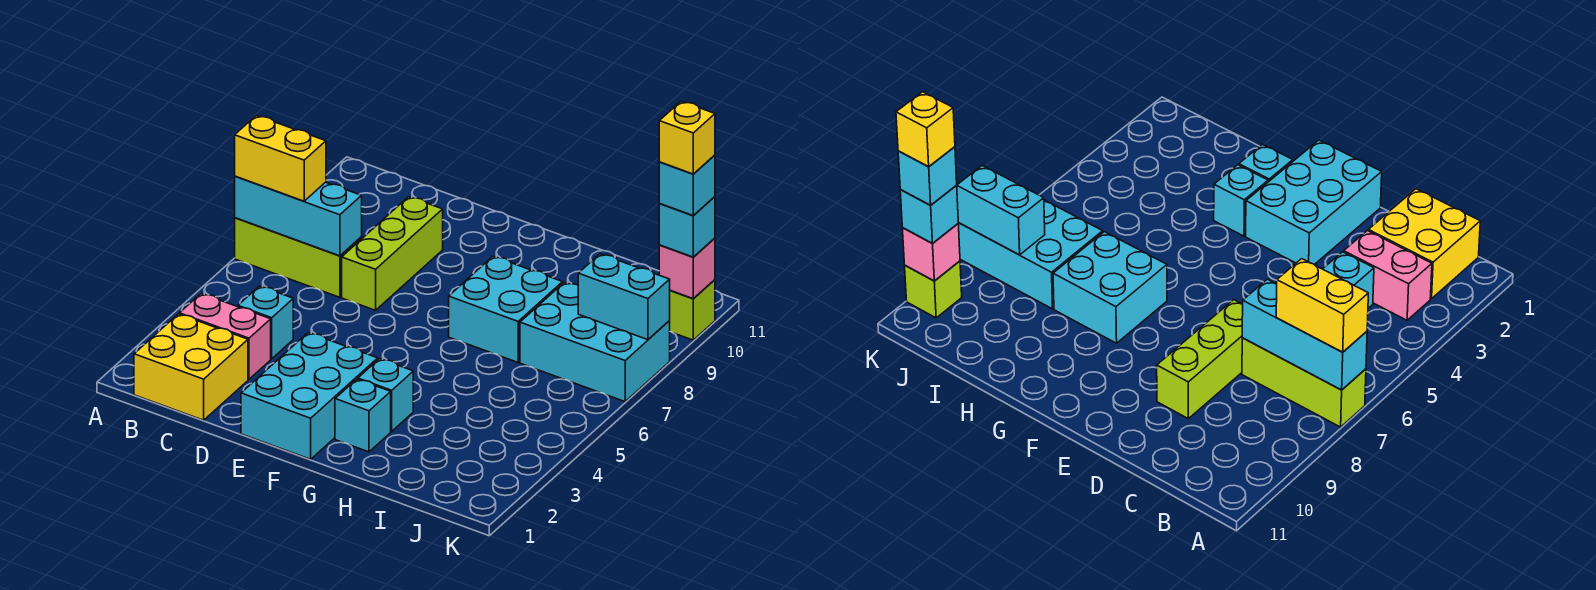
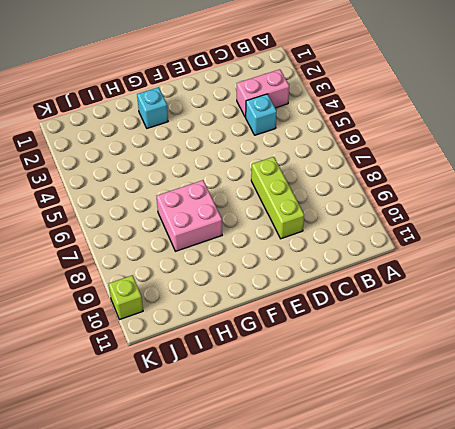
pink 2x2 brick [157,180,222,251] -> cyan 2x2 brick [449,256,563,362]
none -> lime 1x3 brick [235,218,362,297]
none -> yellow 2x2 brick [134,314,248,420]
none -> cyan 2x3 brick [241,333,378,459]

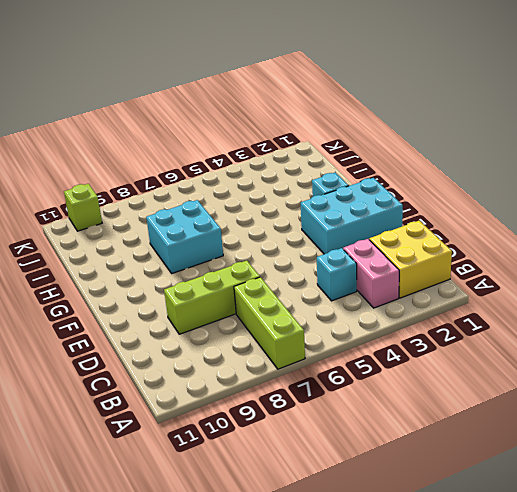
none -> cyan 1x1 brick [358,359,413,431]
none -> cyan 2x3 brick [520,282,670,402]
none -> cyan 1x3 brick [235,176,362,256]

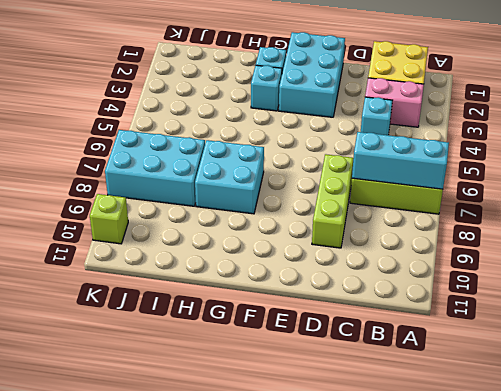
none -> cyan 1x2 brick [578,254,670,340]
none -> pink 1x1 brick [659,238,715,299]
none -> yellow 1x2 brick [235,115,326,201]

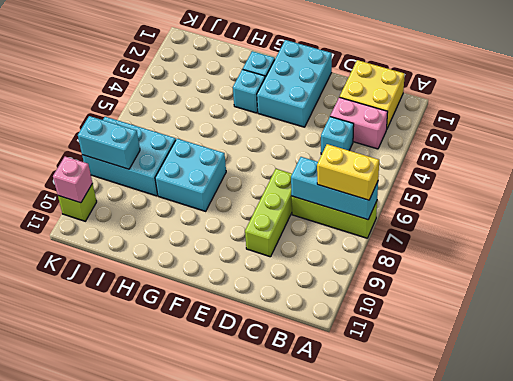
none -> cyan 1x1 brick [659,197,715,257]
none -> cyan 1x1 brick [659,155,715,216]
none -> yellow 1x1 brick [659,101,715,174]

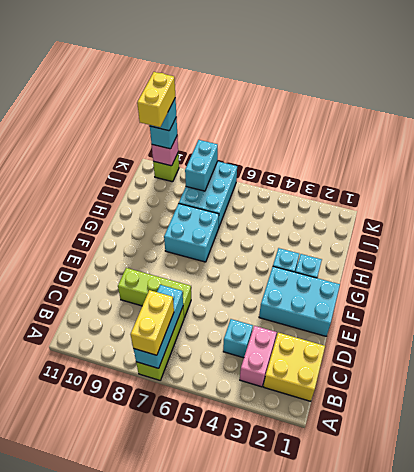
yellow 1x2 brick [137,72,175,127] -> yellow 1x1 brick [659,101,715,174]

